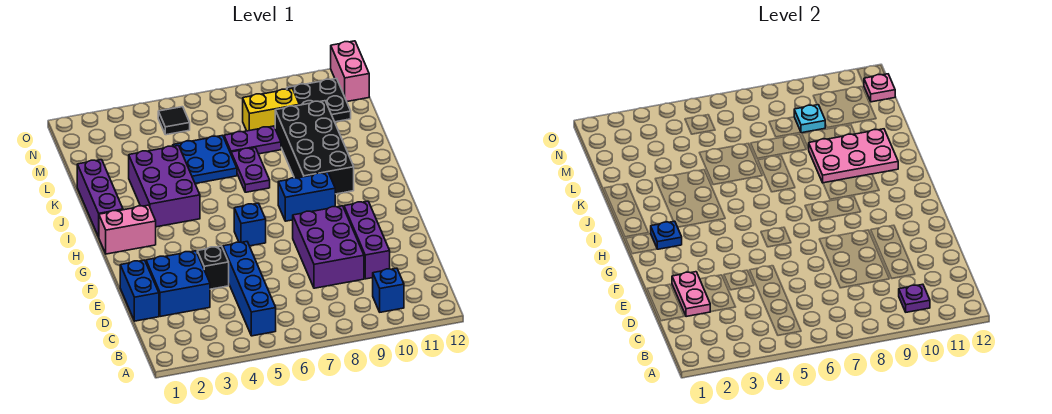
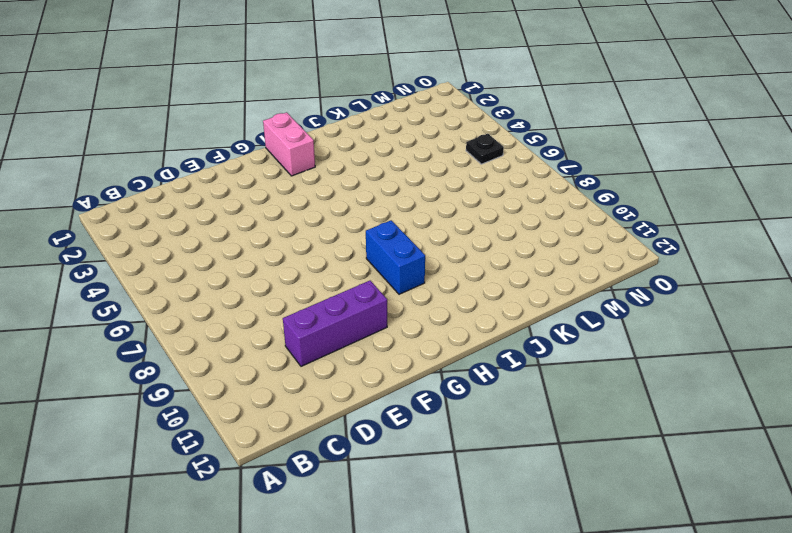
black 1x1 plate [466,134,504,164] -> black 1x1 tile [158,107,190,135]
none -> blue 1x4 brick [223,242,276,336]
none -> blue 1x1 brick [373,268,404,312]
none -> blue 1x2 brick [120,260,159,321]

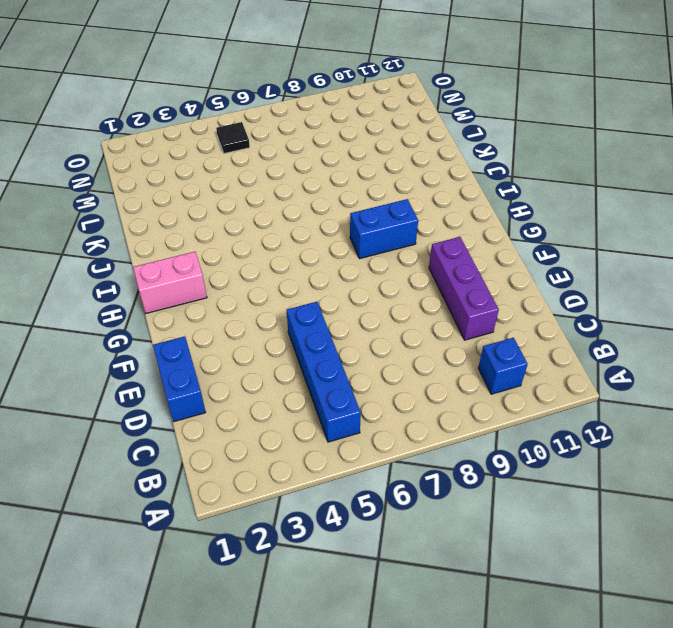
none -> blue 2x2 brick [146,251,210,317]
none -> purple 2x3 brick [293,206,364,288]
none -> black 1x1 brick [197,246,229,289]

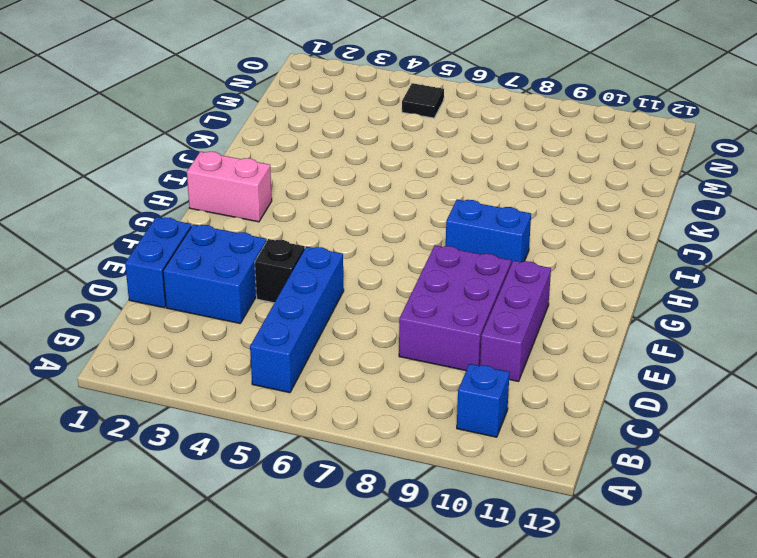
none -> blue 1x1 brick [234,203,266,246]
none -> purple 1x3 brick [77,160,123,237]
none -> purple 2x3 brick [129,146,200,227]

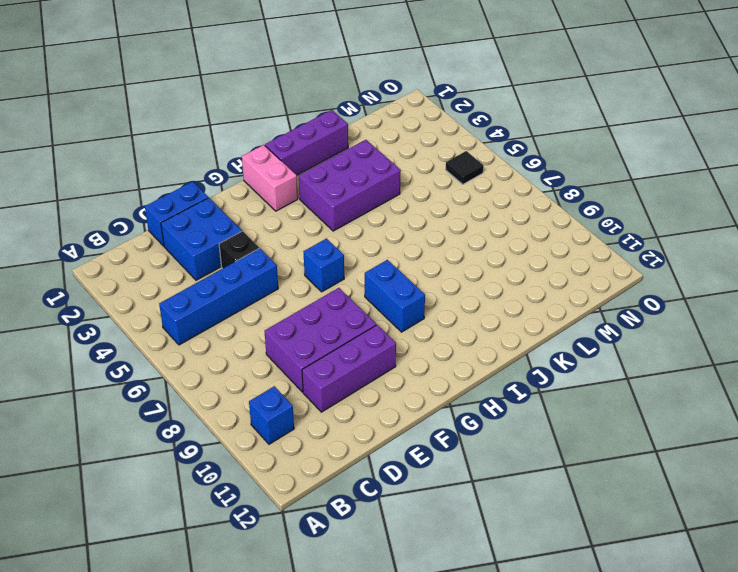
none -> black 2x4 brick [275,101,354,194]
none -> purple 1x2 plate [231,148,270,192]
none -> blue 2x2 plate [173,135,237,184]

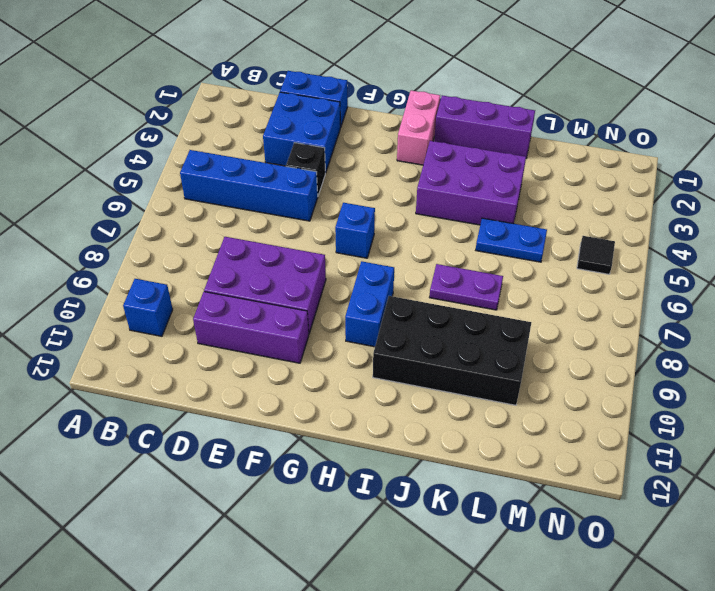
blue 1x2 plate [476,218,547,262] -> blue 2x2 plate [173,135,237,184]
none -> purple 1x2 plate [224,126,281,154]
none -> yellow 1x2 brick [243,89,299,131]
none -> black 2x2 plate [287,79,351,122]

